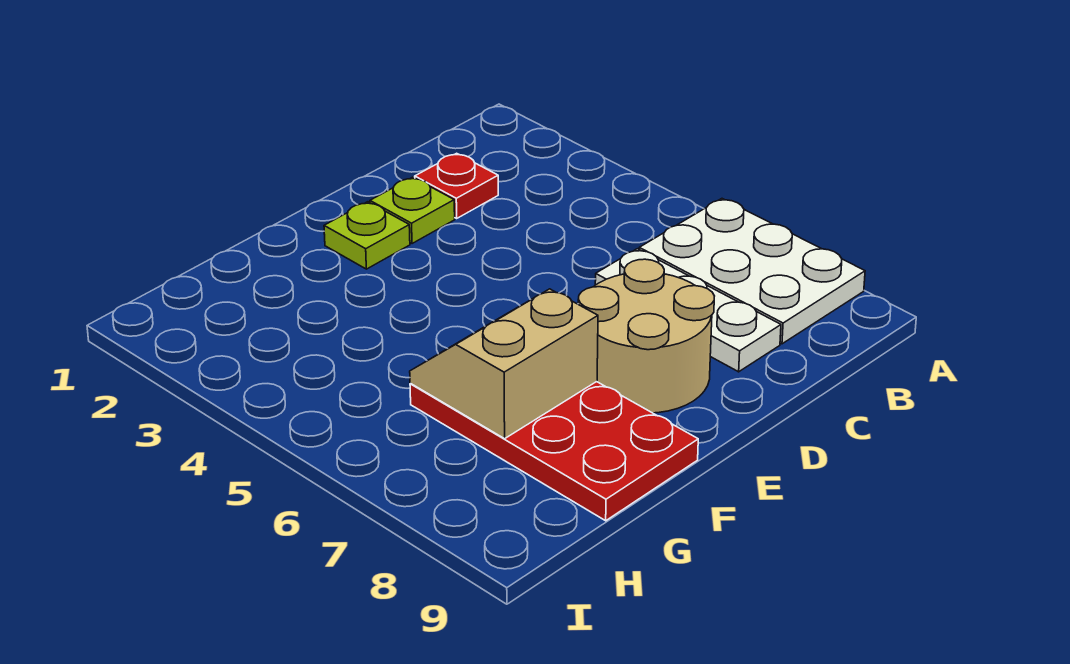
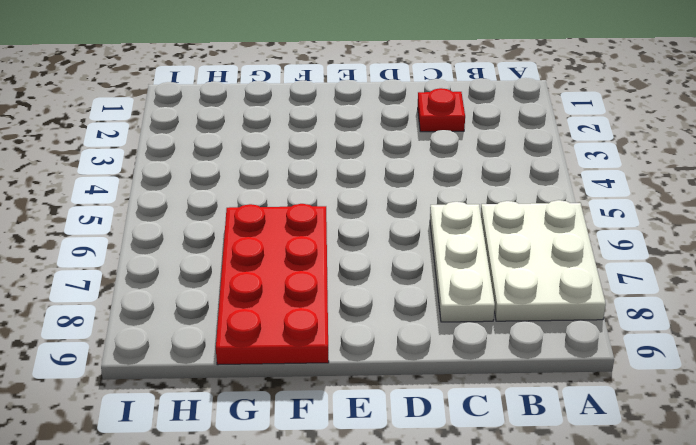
none -> lime 1x1 plate [370,177,455,244]
none -> tan 2x2 round brick [578,259,714,413]

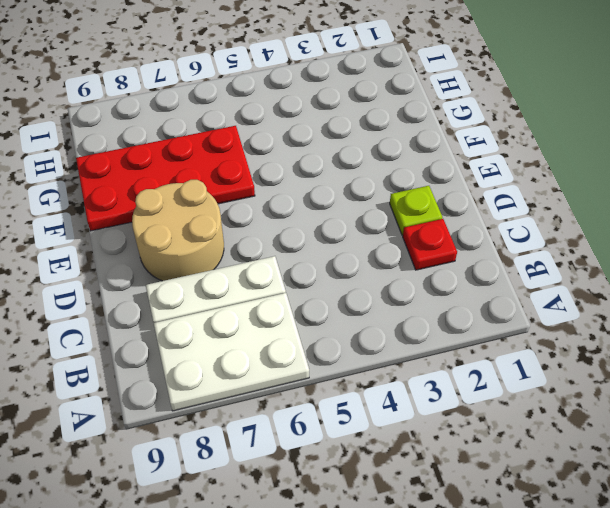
none -> lime 1x1 plate [324,202,410,269]
none -> tan 2x2 slope [410,289,598,439]

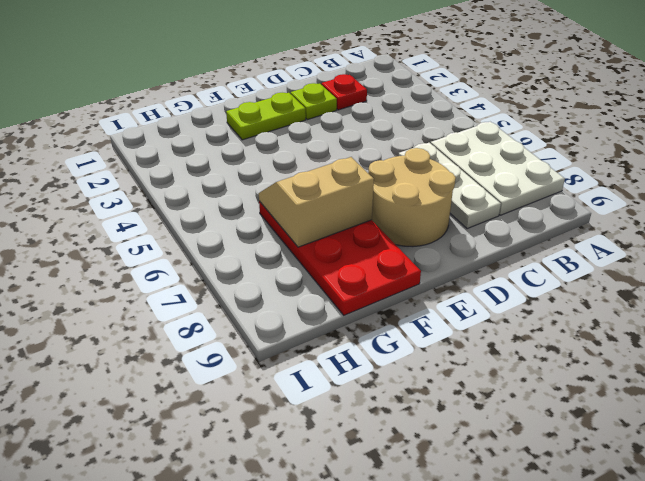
lime 1x2 plate [226,93,306,140] -> lime 1x1 plate [324,202,410,269]

